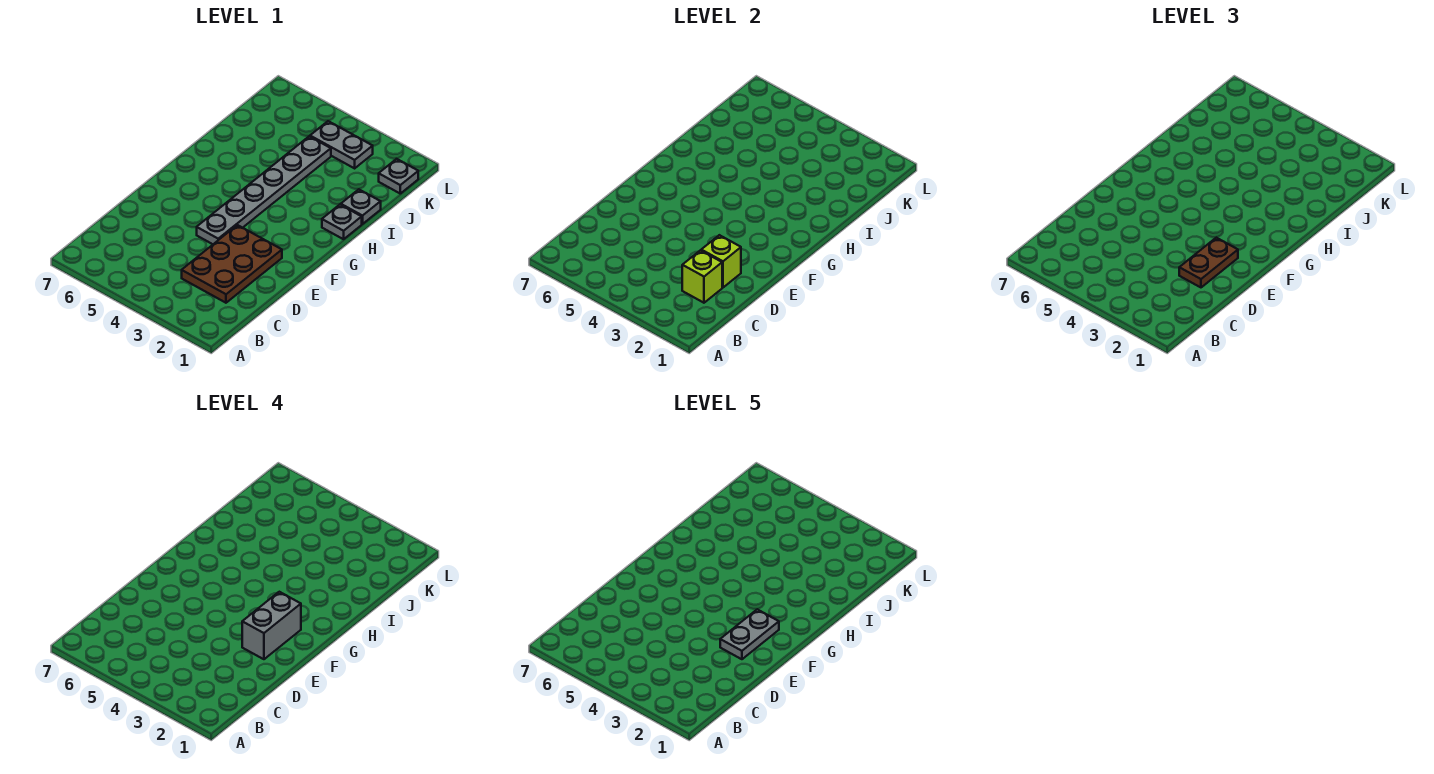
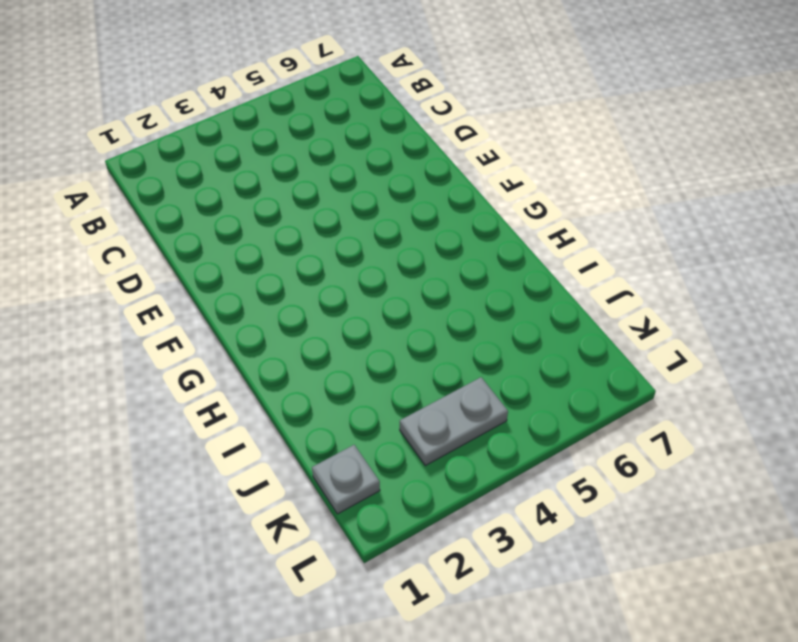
none -> brown 2x3 plate [182,225,282,303]
none -> grey 1x6 plate [197,136,331,244]

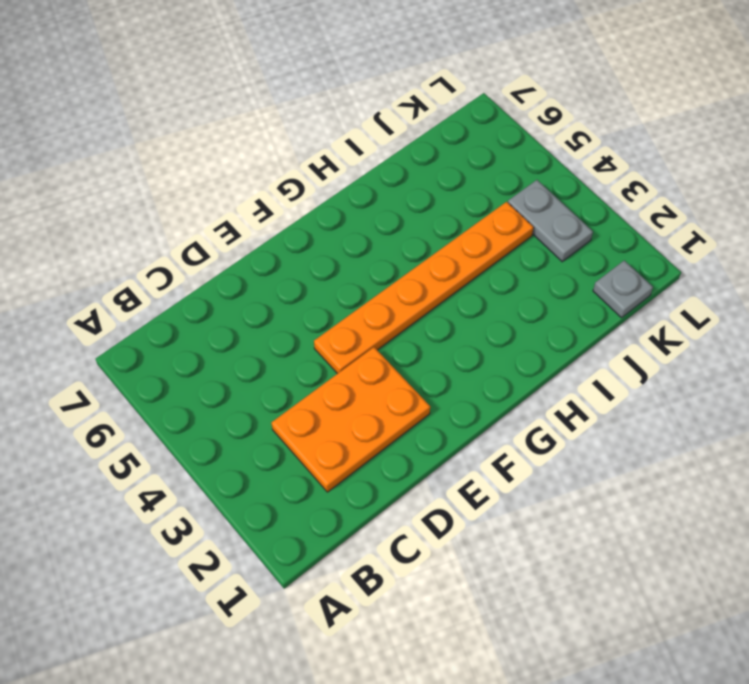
orange 2x3 plate [271,347,430,492] -> brown 2x3 plate [182,225,282,303]
orange 1x6 plate [314,202,534,374] -> grey 1x6 plate [197,136,331,244]
none -> grey 1x1 plate [322,205,362,239]
none -> grey 1x1 plate [341,189,381,224]

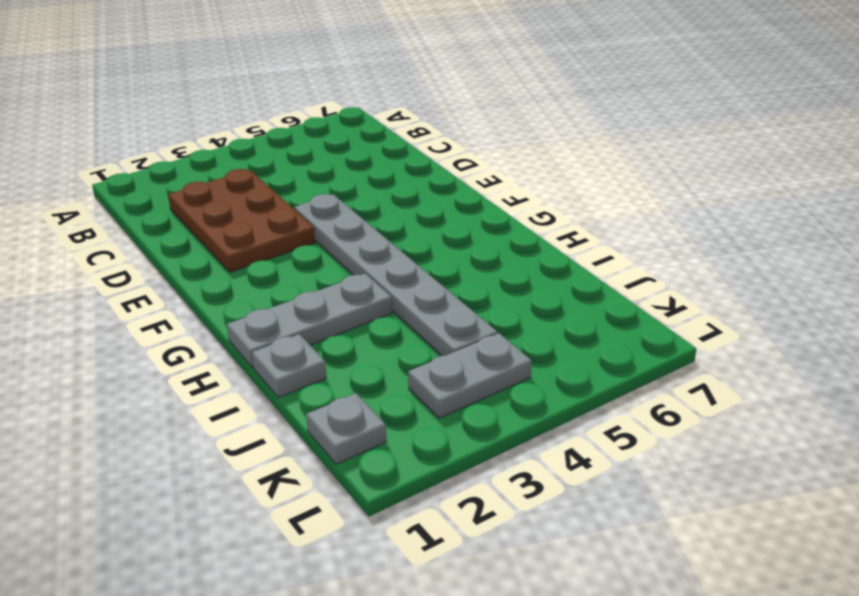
grey 1x3 plate [227,273,392,368] -> grey 1x1 plate [322,205,362,239]
none -> lime 1x1 brick [682,250,722,303]
none -> lime 1x1 brick [701,235,741,287]

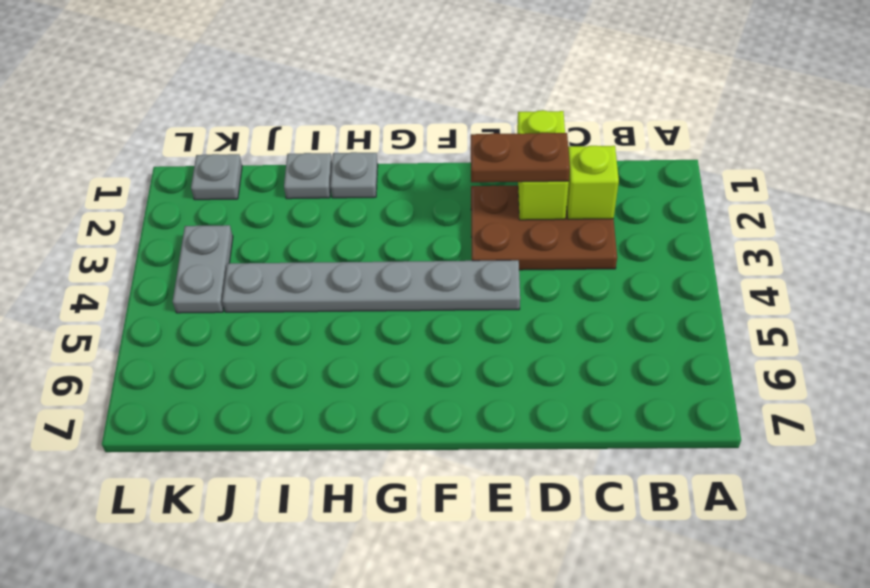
lime 1x2 brick [517,110,569,220] -> lime 1x1 brick [701,235,741,287]
none -> grey 1x2 brick [242,592,301,659]
none -> grey 1x2 plate [720,609,779,659]

